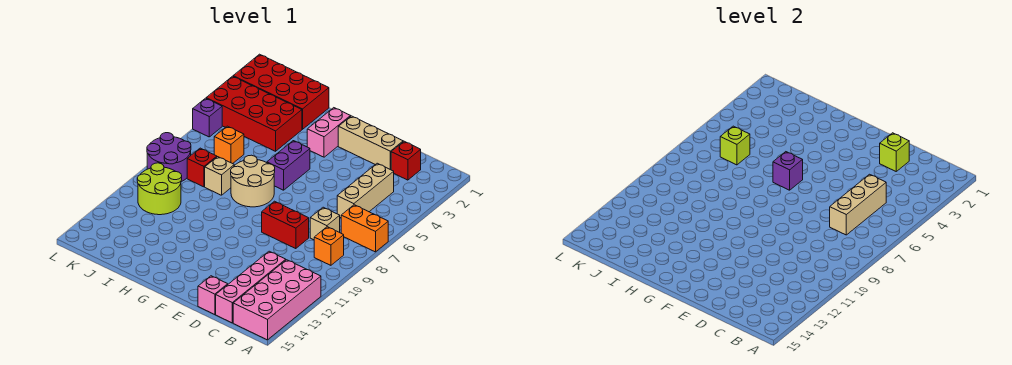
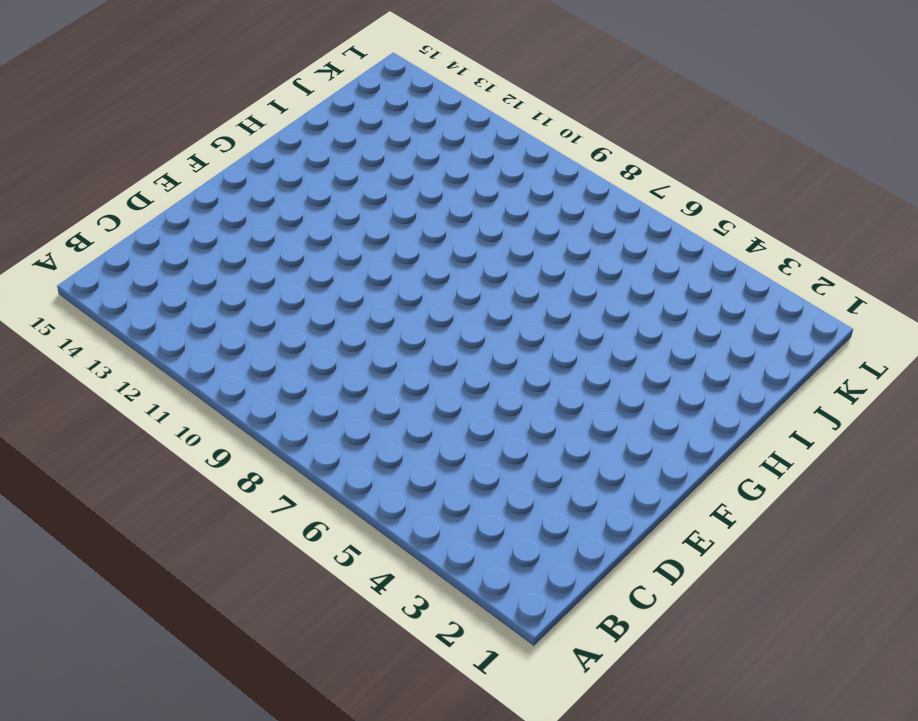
none -> orange 1x2 brick [341,205,388,252]
none -> pink 2x4 brick [233,260,321,340]
none -> orange 1x1 brick [314,227,344,265]

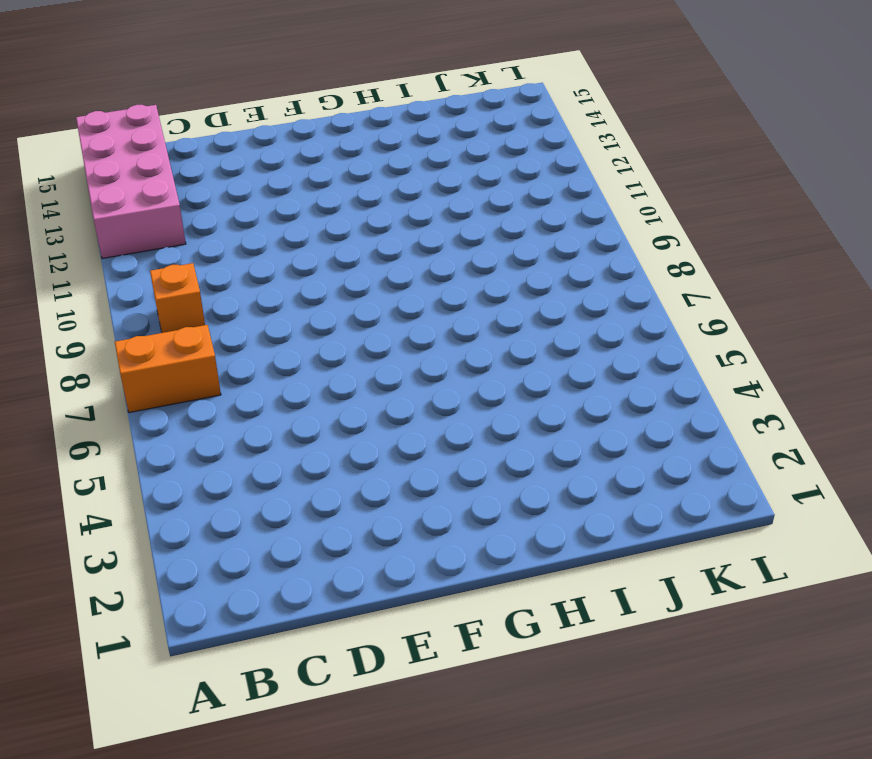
none -> red 1x1 brick [391,141,421,180]
none -> tan 1x3 brick [337,163,394,218]
none -> tan 1x1 brick [310,207,340,240]

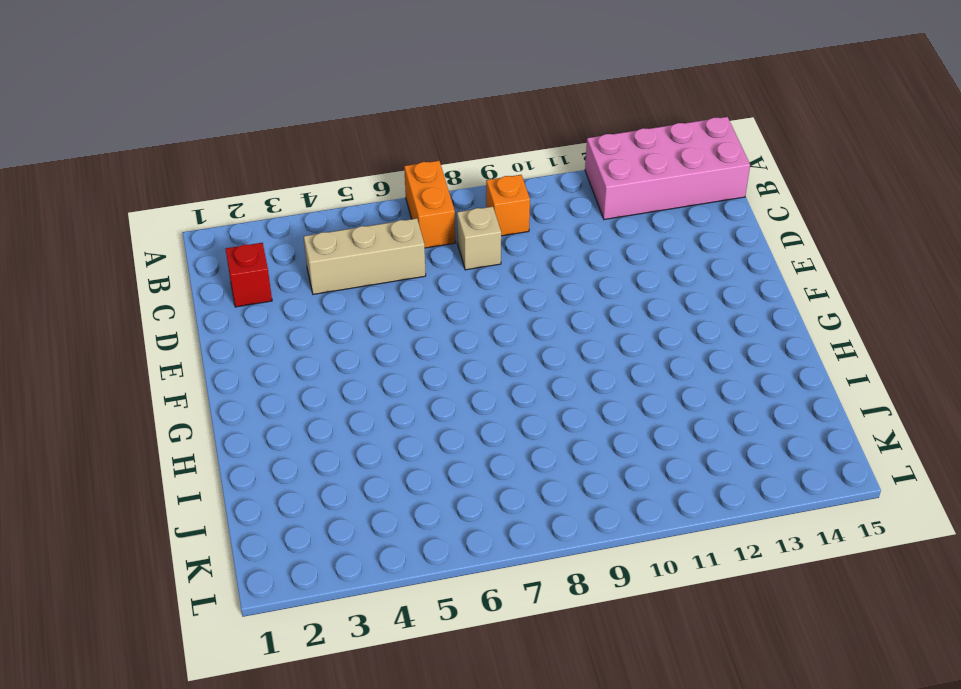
none -> pink 1x4 brick [216,251,286,323]
none -> tan 1x3 brick [338,116,403,170]
none -> red 1x2 brick [262,201,309,249]

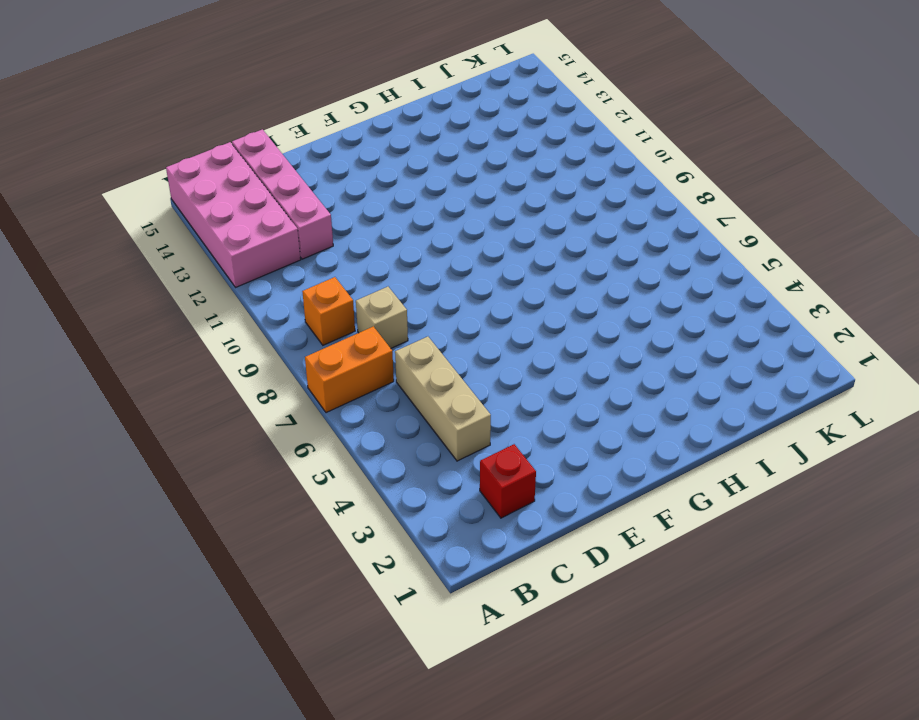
none -> tan 1x3 brick [338,116,403,170]
none -> red 1x2 brick [262,201,309,249]
none -> pink 1x1 brick [198,276,228,315]

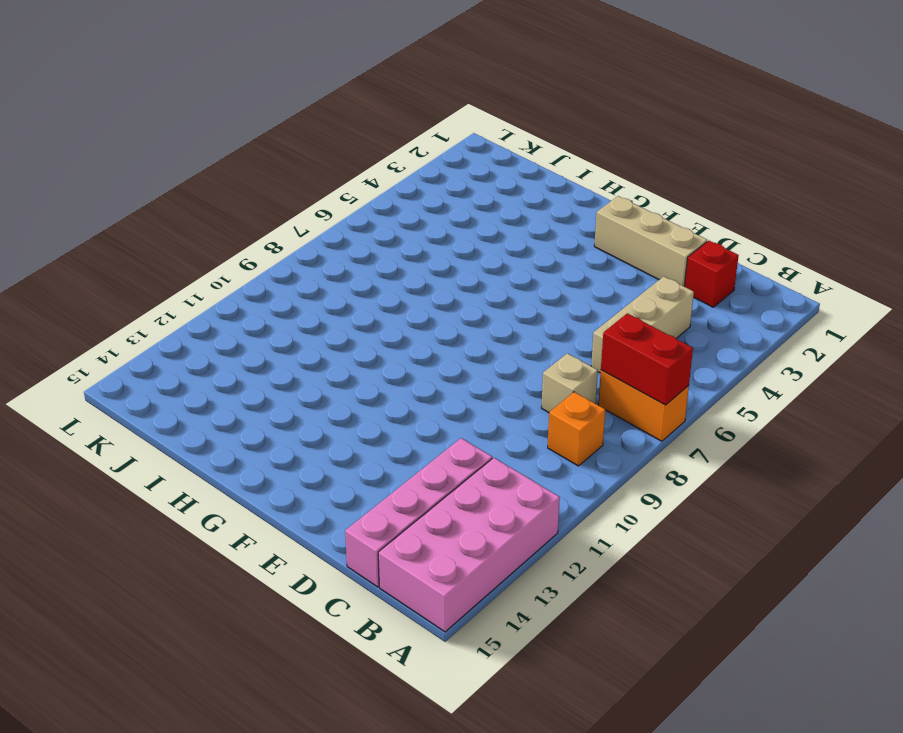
red 1x2 brick [601,313,693,405] -> red 1x2 brick moved to [262,201,309,249]
none -> pink 1x1 brick [198,276,228,315]
none -> pink 1x2 brick [307,108,351,157]
none -> purple 1x2 brick [267,141,310,190]

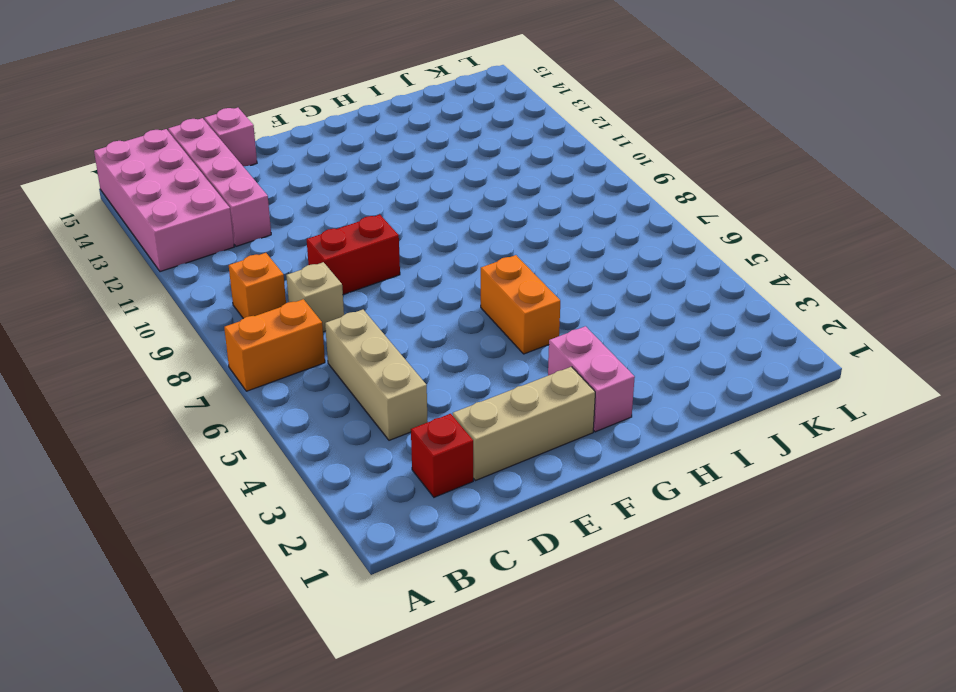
orange 1x2 brick [481,255,560,354] -> purple 1x2 brick [267,141,310,190]
none -> tan 2x2 round brick [231,155,275,207]
none -> red 2x4 brick [233,54,329,129]
none -> red 2x4 brick [206,76,302,151]

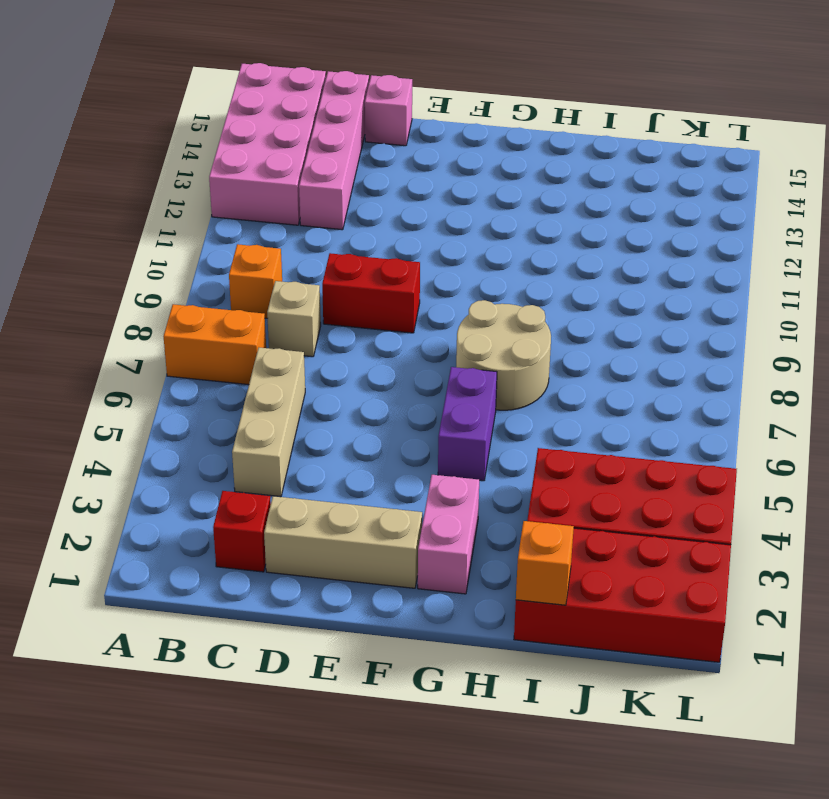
orange 1x1 brick [516,521,574,605] -> orange 1x1 brick moved to [214,126,244,164]
none -> tan 1x1 brick [205,157,234,195]
none -> red 1x1 brick [187,148,217,187]
none -> lime 2x2 round brick [137,163,182,215]

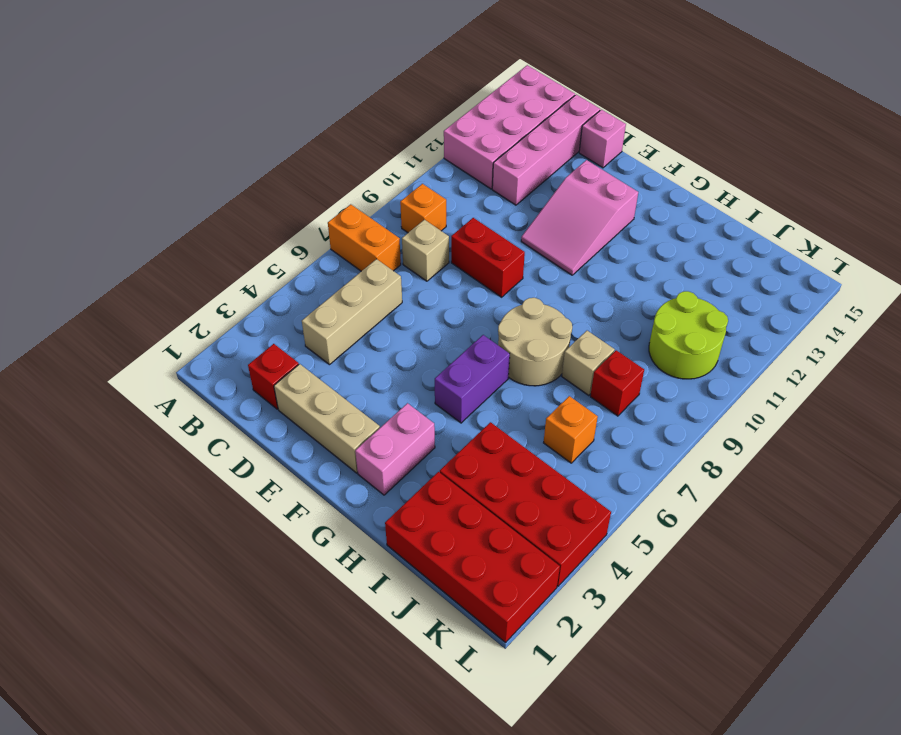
pink 2x3 slope [521,160,638,275] -> none
none -> purple 2x2 round brick [147,133,191,182]
none -> purple 1x1 brick [193,98,222,137]
none -> tan 1x3 brick [830,174,886,235]

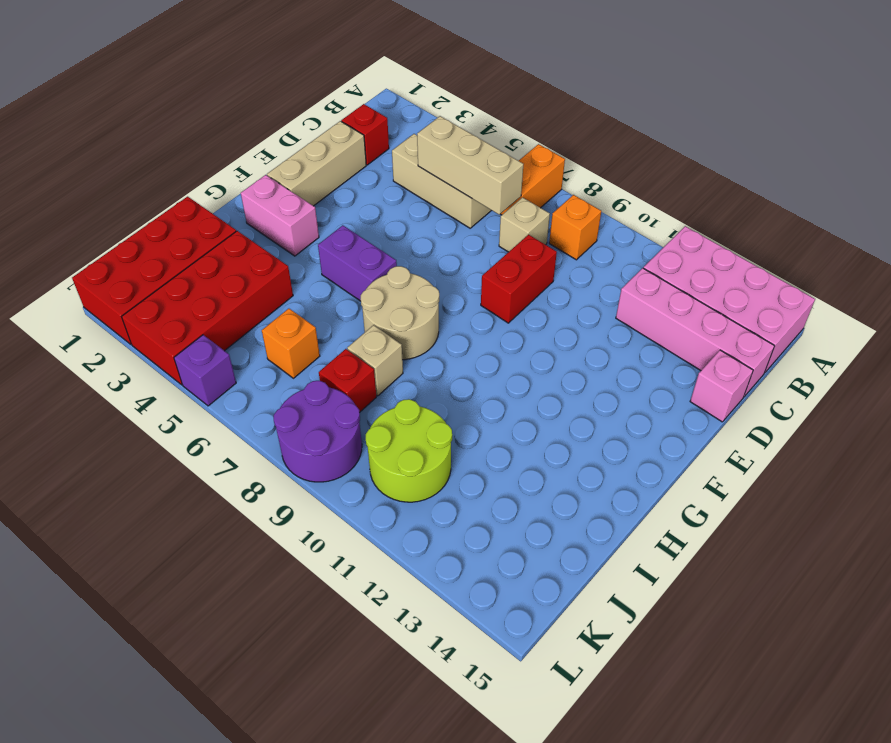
none -> lime 1x1 brick [880,133,909,171]
none -> purple 1x1 brick [773,152,803,190]
none -> lime 1x1 brick [720,126,750,165]

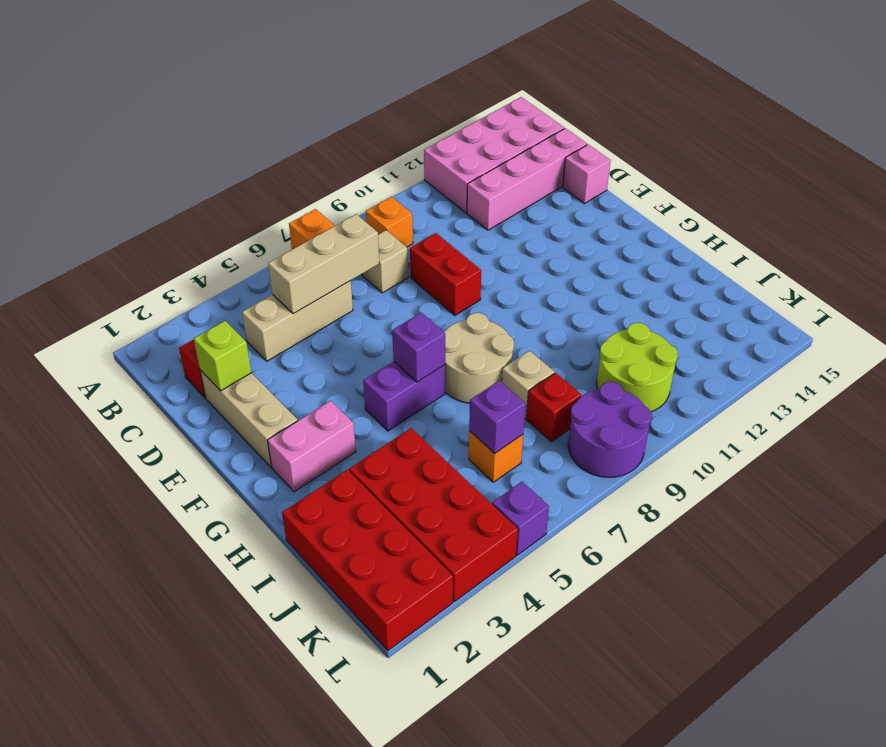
purple 1x1 brick [469,381,526,453] -> lime 1x1 brick [720,126,750,165]

